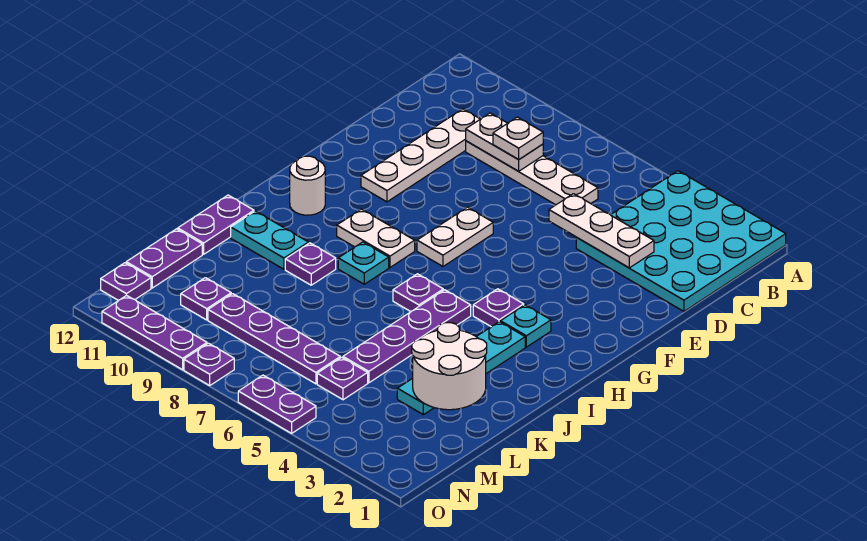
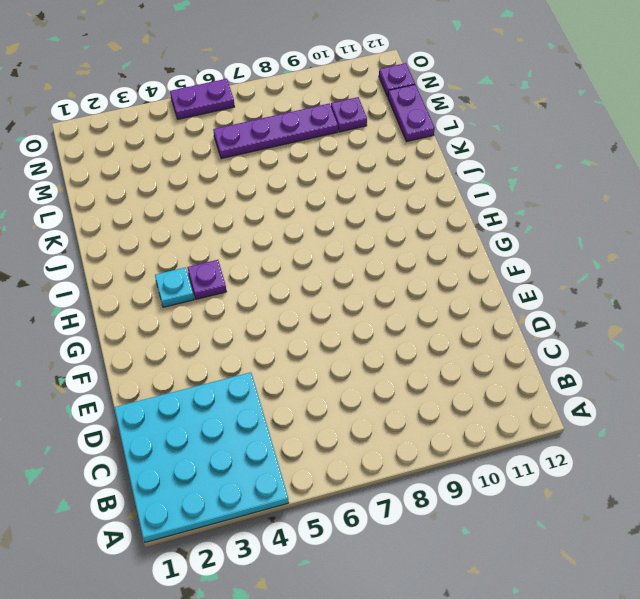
none -> white 1x4 plate [466,141,598,205]
none -> white 1x4 plate [361,109,480,202]
none -> white 1x2 plate [417,207,493,266]

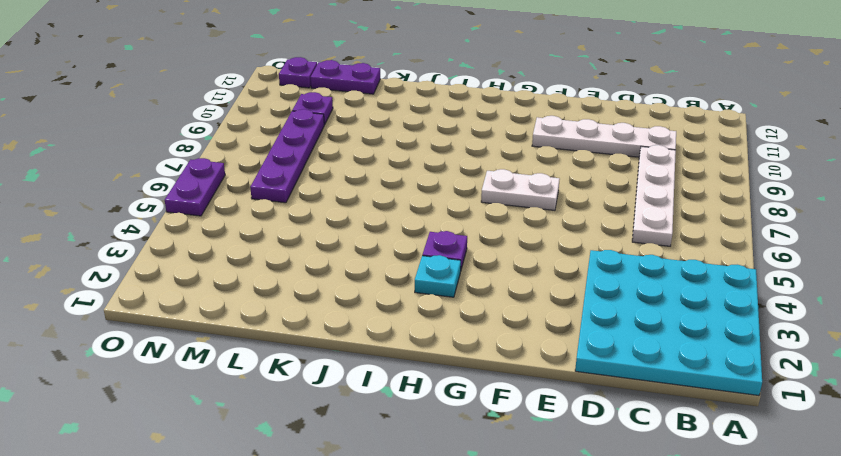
none -> white 1x2 plate [337,209,415,267]
none -> white 1x1 round brick [290,156,325,215]
none -> cyan 1x4 plate [397,322,525,415]

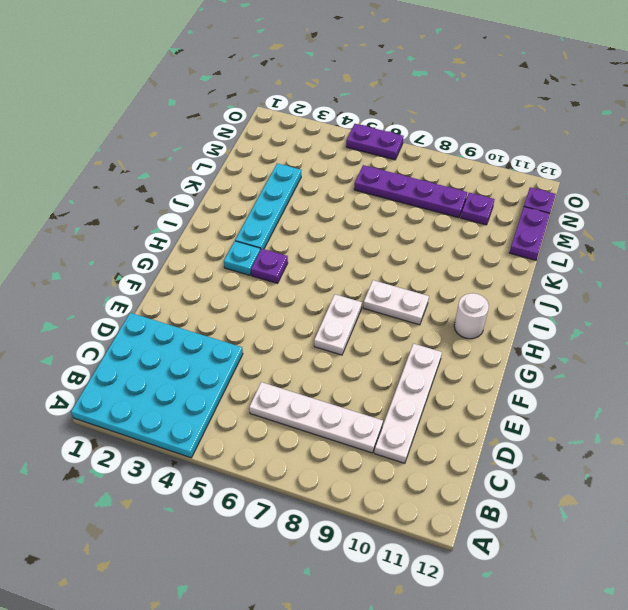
none -> purple 1x4 plate [343,290,471,383]
none -> purple 1x1 plate [393,274,443,312]
none -> cyan 1x1 plate [338,242,389,284]

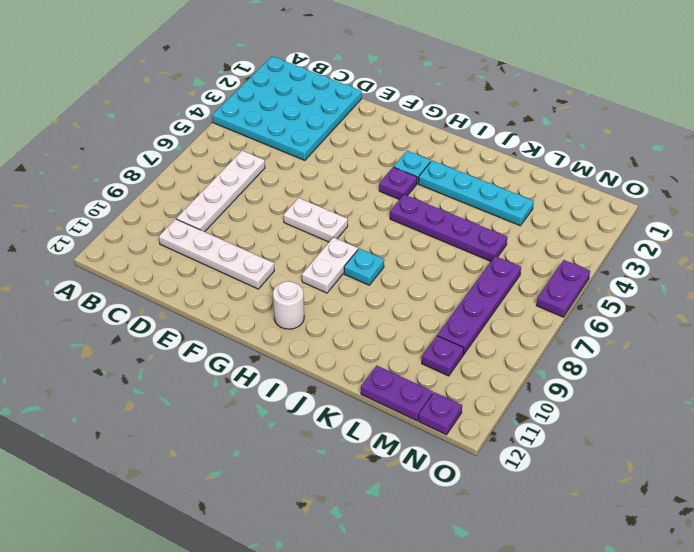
none -> purple 1x1 plate [393,274,443,312]
none -> purple 1x1 plate [285,243,336,285]
none -> cyan 1x2 plate [231,211,309,269]

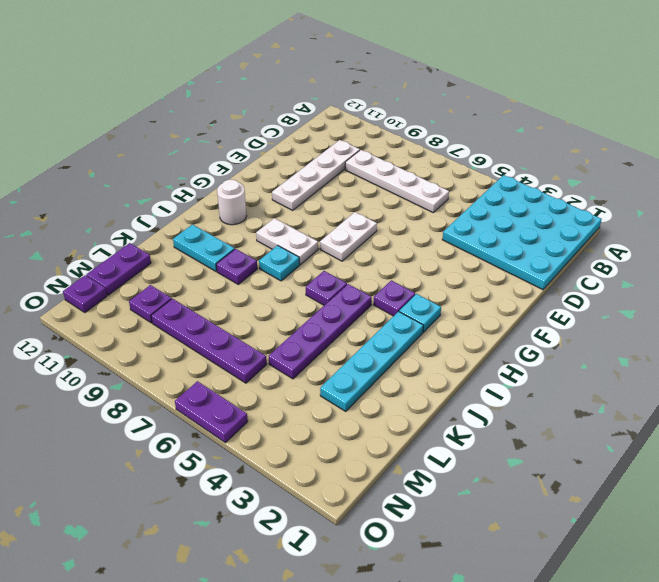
none -> purple 1x2 plate [178,195,254,254]
none -> purple 1x1 plate [317,357,368,400]
none -> purple 1x1 plate [184,343,234,385]

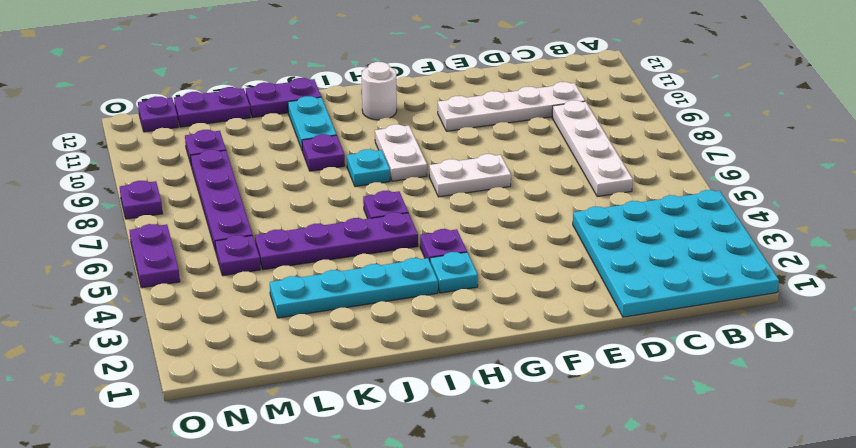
none -> purple 1x3 plate [102,295,207,370]
none -> white 1x2 plate [466,113,543,171]
none -> white 1x3 plate [549,194,654,268]

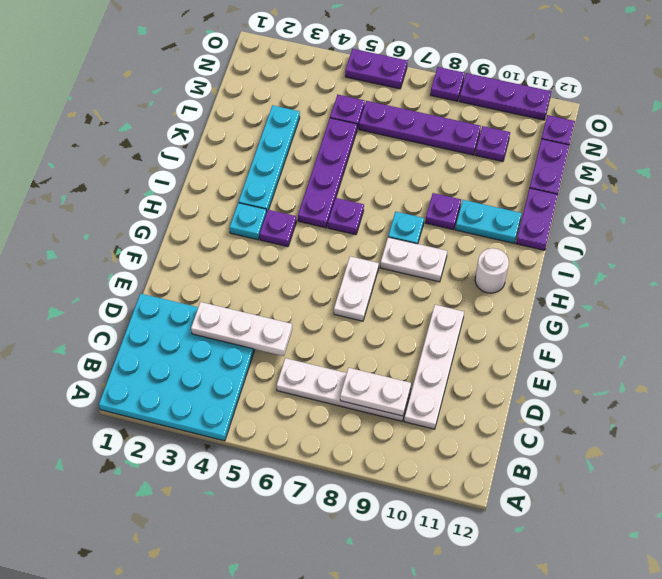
none -> white 2x2 round brick [412,323,487,410]
none -> white 1x1 plate [493,117,543,160]

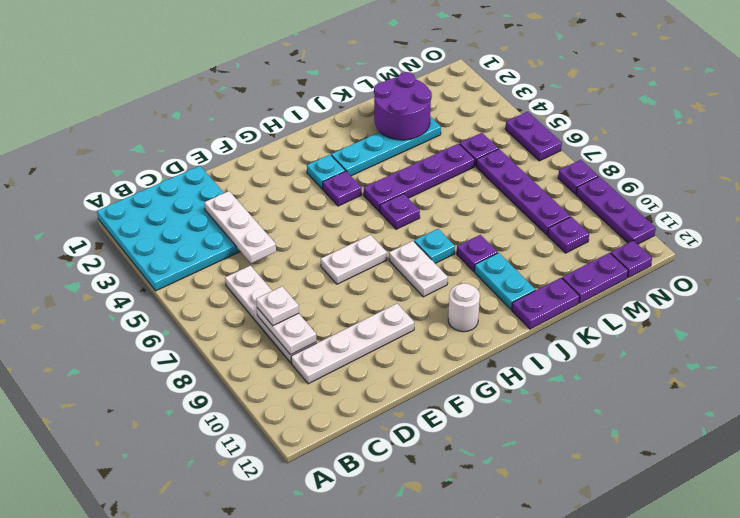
purple 2x2 round brick [374,72,432,140] -> white 2x2 round brick [412,323,487,410]

